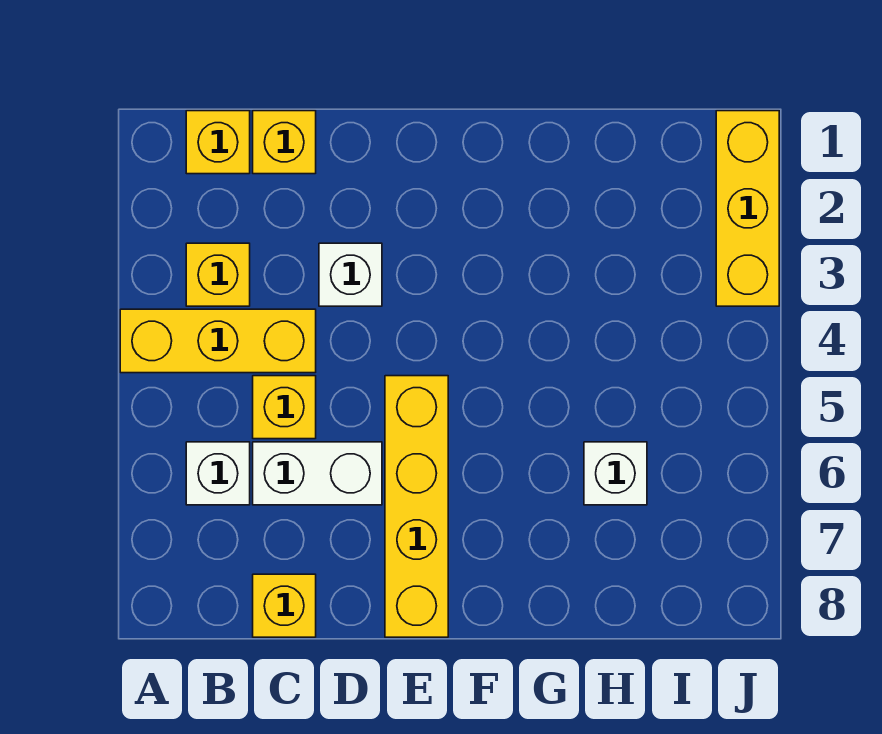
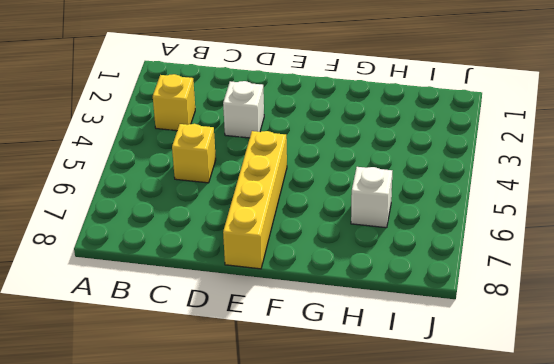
none -> yellow 1x3 brick [120,309,316,373]
none -> yellow 1x1 brick [186,111,250,174]
none -> white 1x1 brick [186,442,250,505]

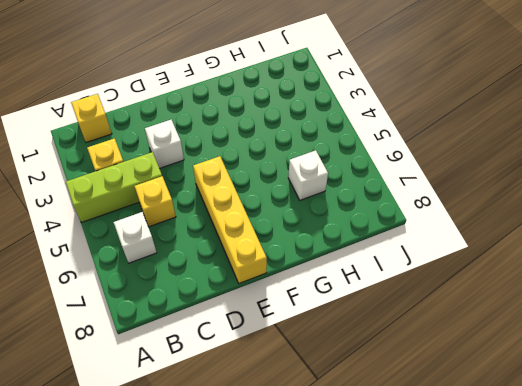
lime 1x3 brick [66,152,162,222] -> yellow 1x3 brick [120,309,316,373]
none -> yellow 1x1 brick [253,111,316,174]
none -> white 1x2 brick [253,442,382,505]
none -> yellow 1x1 brick [253,574,316,637]

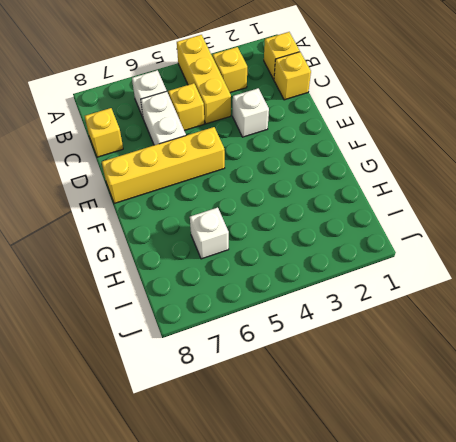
none -> yellow 1x3 brick [716,111,779,306]

